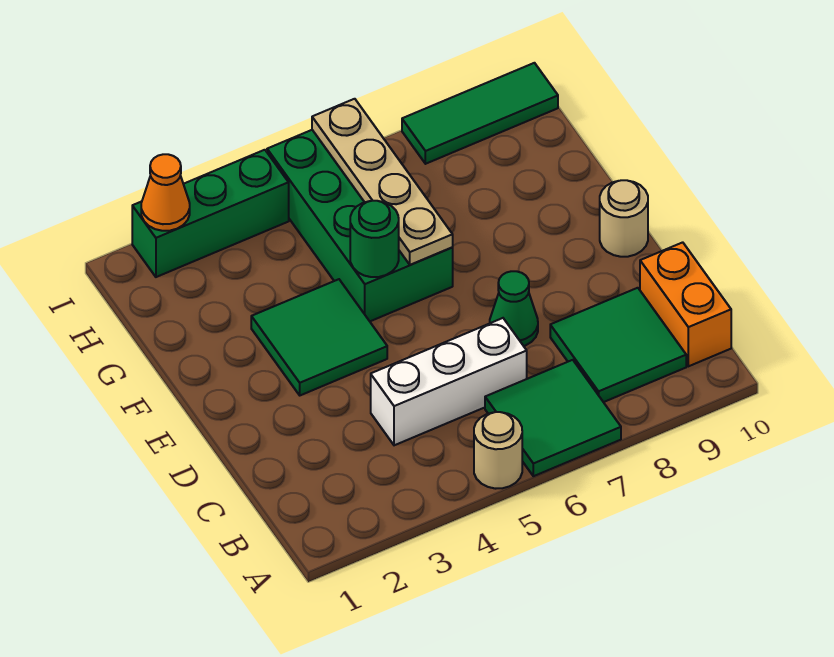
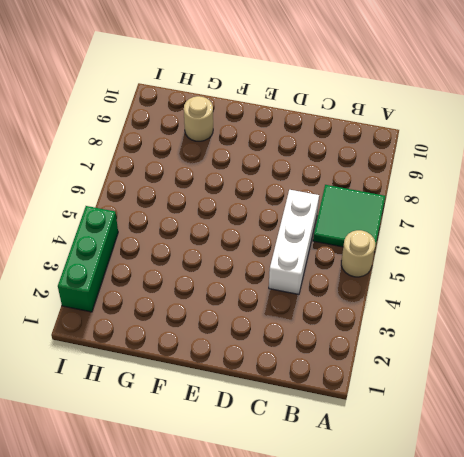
tan 1x1 round brick [184,96,213,141] -> tan 1x1 round brick moved to [600,180,648,257]
none -> green 2x2 tile [550,288,686,402]
none -> orange 1x2 brick [640,242,731,366]
none -> green 1x1 cone [490,271,538,346]

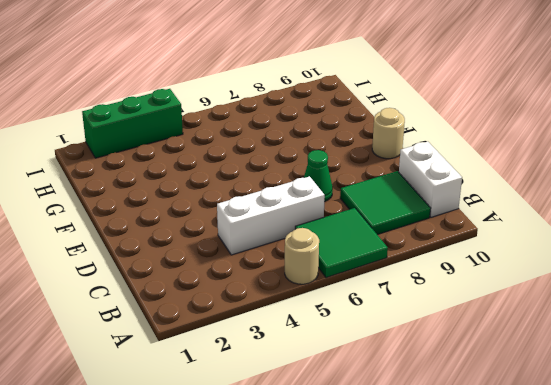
white 1x2 brick [399,142,462,217] -> orange 1x2 brick [640,242,731,366]
none -> green 2x2 tile [251,279,387,395]
none -> green 2x4 brick [267,130,453,321]
none -> green 1x3 tile [402,63,558,164]

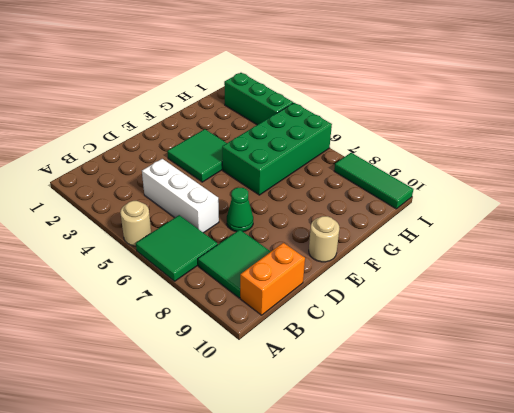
none -> green 1x1 round brick [350,201,399,277]
none -> tan 1x4 plate [312,99,453,265]
none -> orange 1x1 cone [141,154,190,231]

